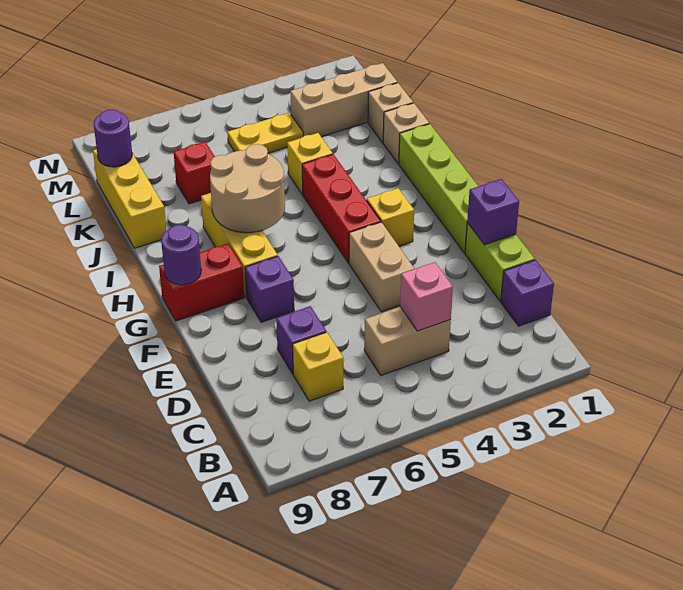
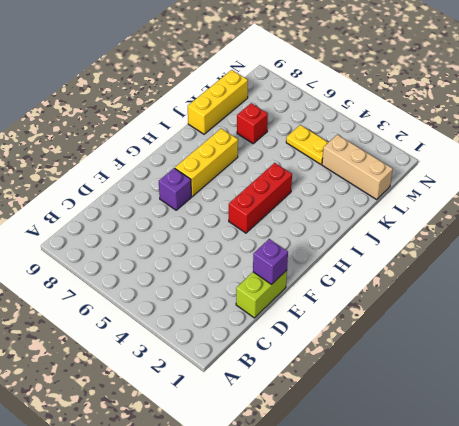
none -> purple 1x1 brick [501,260,554,326]
none -> tan 1x2 brick [364,307,451,375]
none -> yellow 1x1 brick [293,332,343,401]

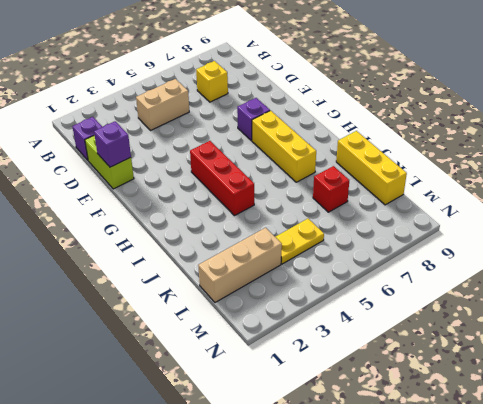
none -> purple 1x1 brick [276,306,326,374]
none -> tan 1x2 brick [349,222,415,312]
none -> lime 1x4 brick [399,124,478,253]

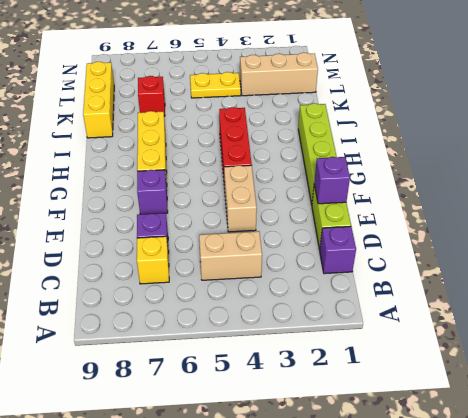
none -> yellow 1x1 brick [367,188,414,246]
none -> red 1x2 brick [159,244,244,321]
none -> tan 1x1 brick [383,103,429,164]

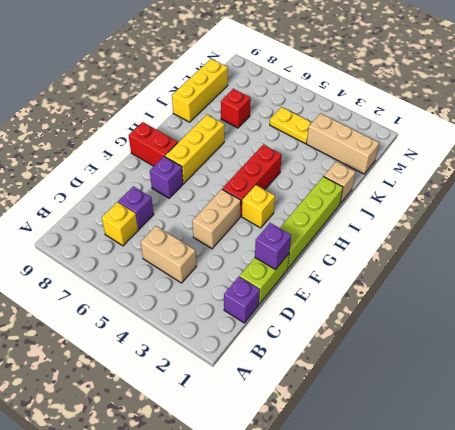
none -> yellow 1x1 brick [287,133,333,195]
none -> tan 1x1 brick [368,83,413,143]
none -> pink 1x1 brick [400,262,453,331]

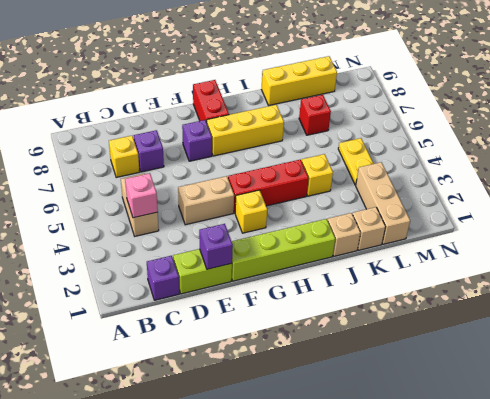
none -> purple 1x1 round brick [161,225,201,285]
none -> tan 2x2 round brick [210,144,285,233]
none -> purple 1x1 round brick [94,109,132,167]

